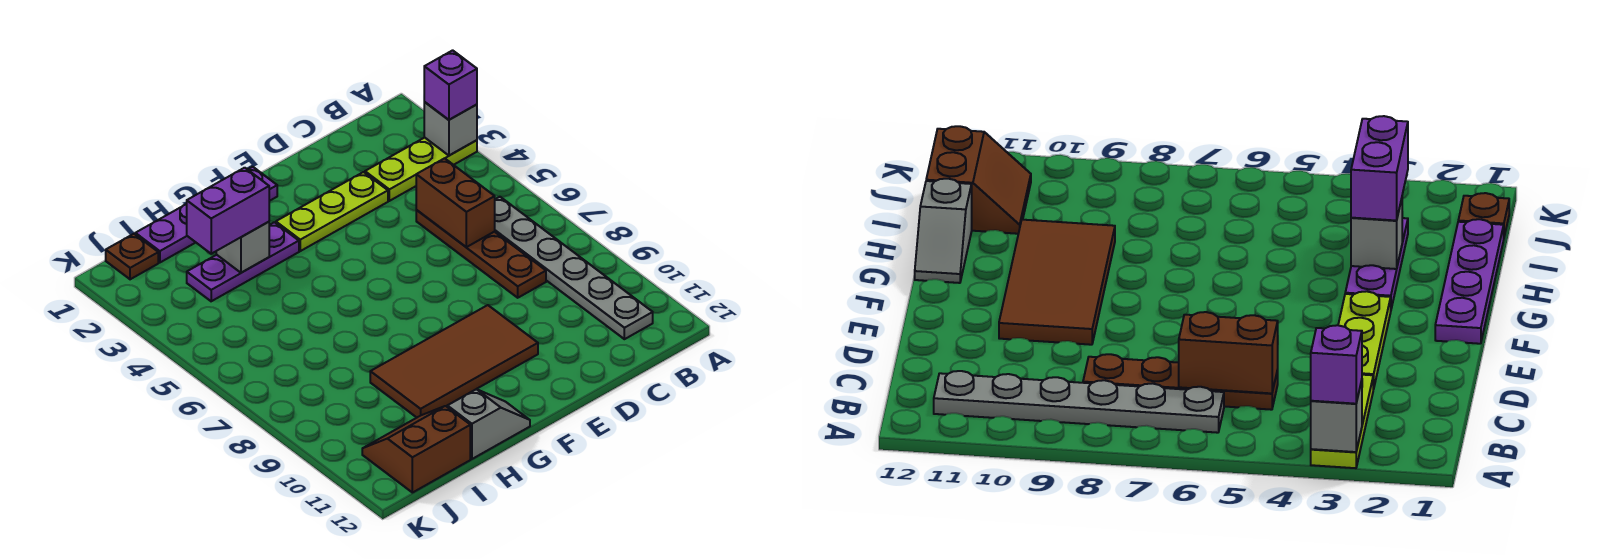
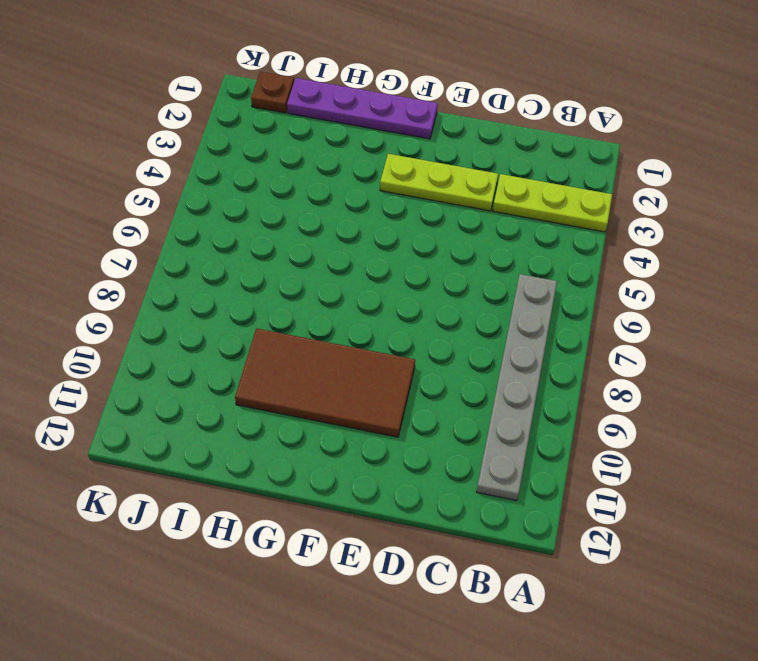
none -> brown 1x4 plate [416,210,546,298]
none -> purple 1x3 plate [187,222,299,301]
none -> grey 1x2 slope [447,389,530,459]

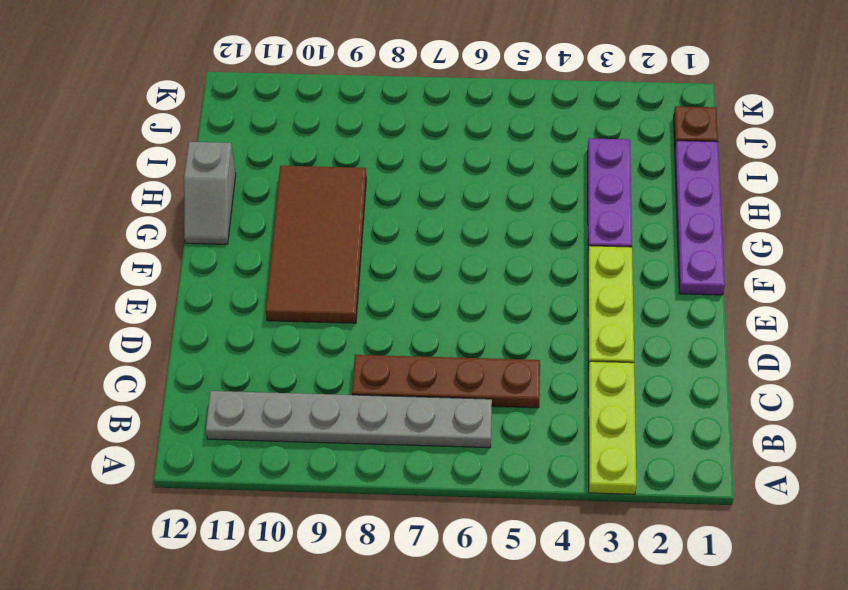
none -> brown 2x2 slope [362,406,470,493]
none -> grey 1x1 brick [424,102,477,155]
none -> brown 1x2 brick [416,158,495,247]

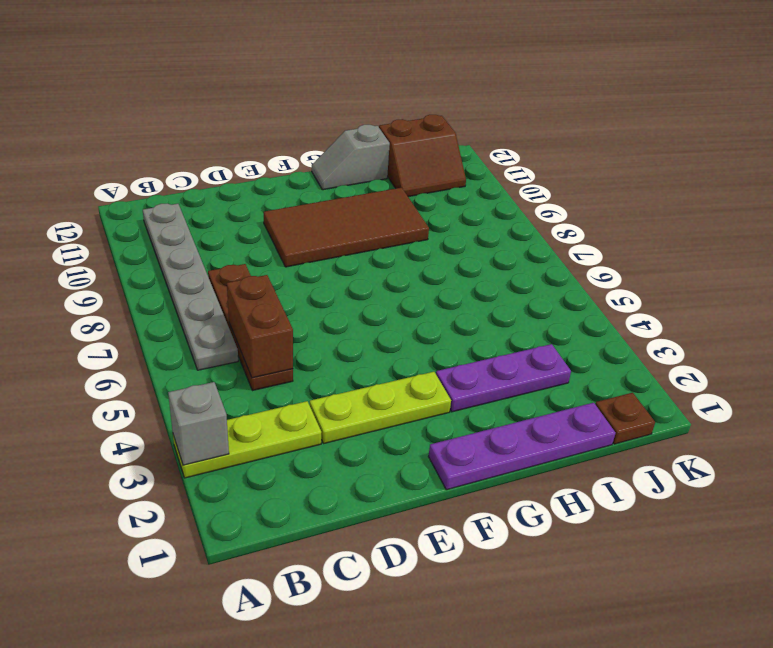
none -> grey 1x1 brick [216,222,269,273]
none -> purple 1x1 brick [424,50,477,120]
none -> purple 1x2 brick [187,168,269,254]

